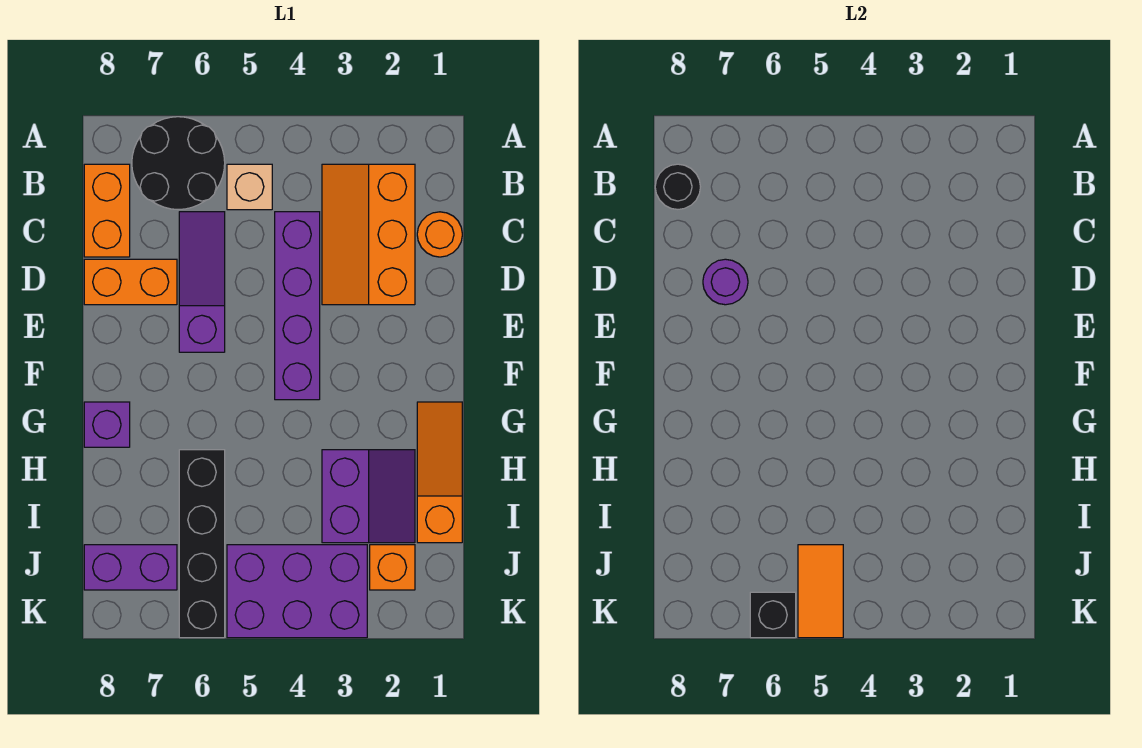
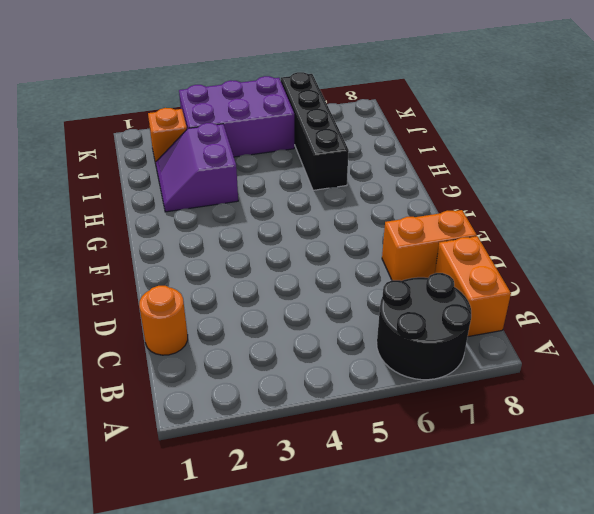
none -> orange 2x3 slope [322,164,415,305]
none -> tan 1x1 brick [227,164,272,210]
none -> purple 1x4 brick [275,212,320,400]

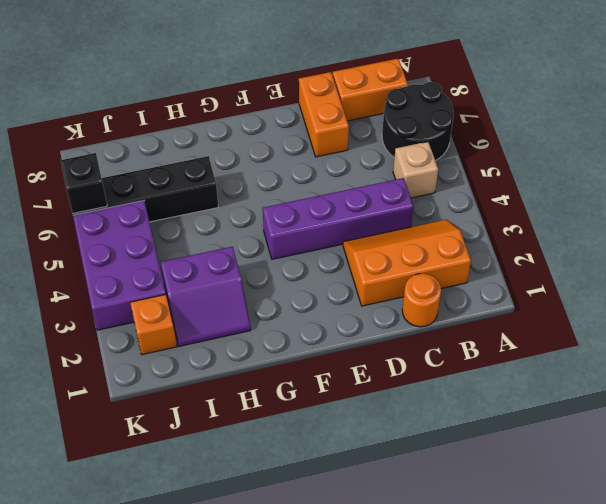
none -> purple 1x3 slope [179,212,225,352]
none -> orange 1x3 slope [417,402,462,543]
none -> purple 1x1 brick [84,402,130,447]

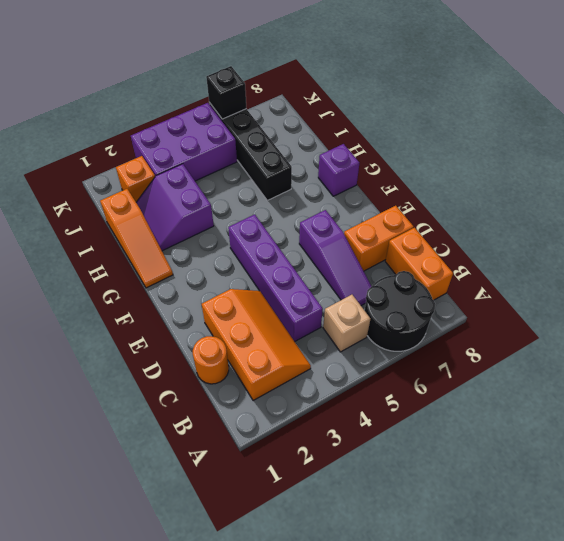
none -> purple 1x2 brick [84,545,177,590]
none -> black 1x1 round brick [655,164,700,209]
none -> purple 1x1 round brick [703,259,748,305]

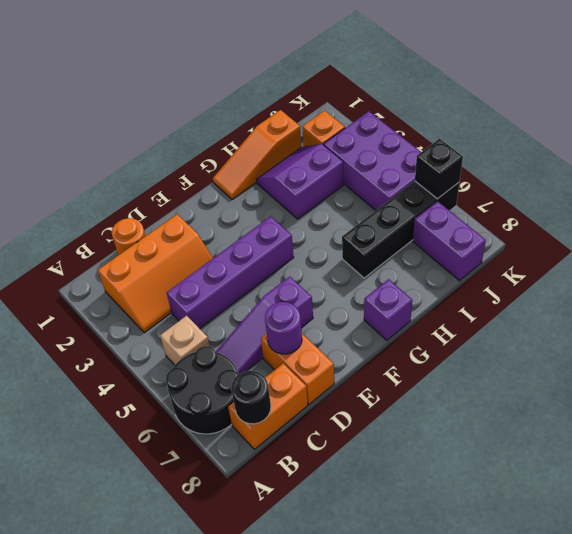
none -> orange 1x2 tile [798,545,843,638]

